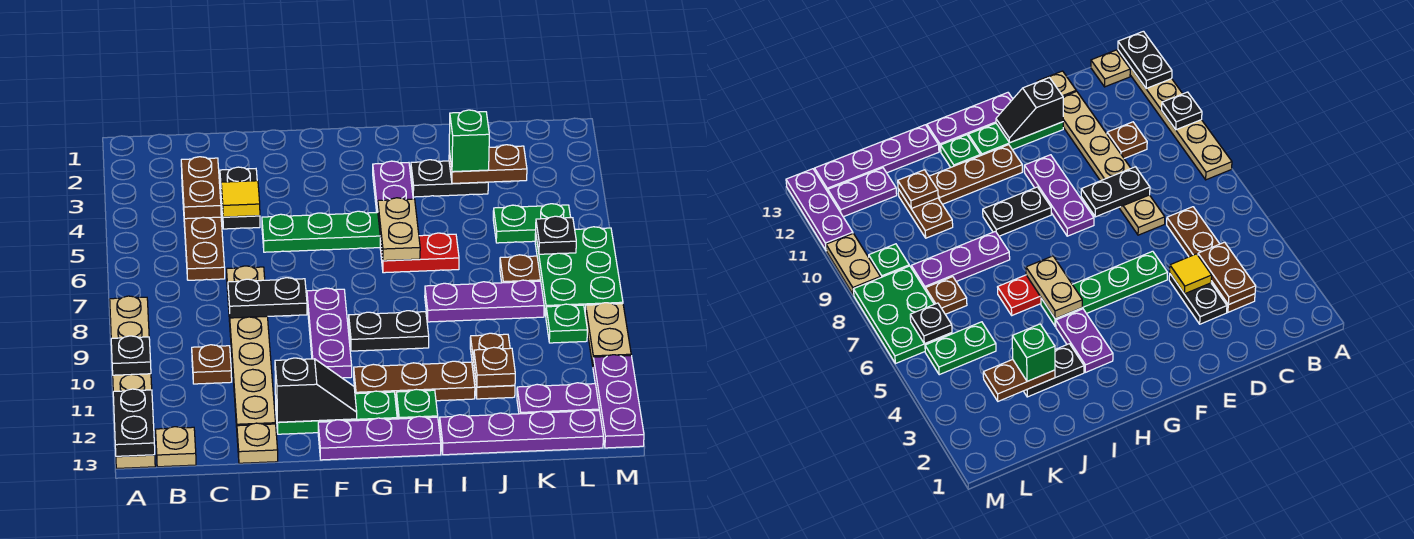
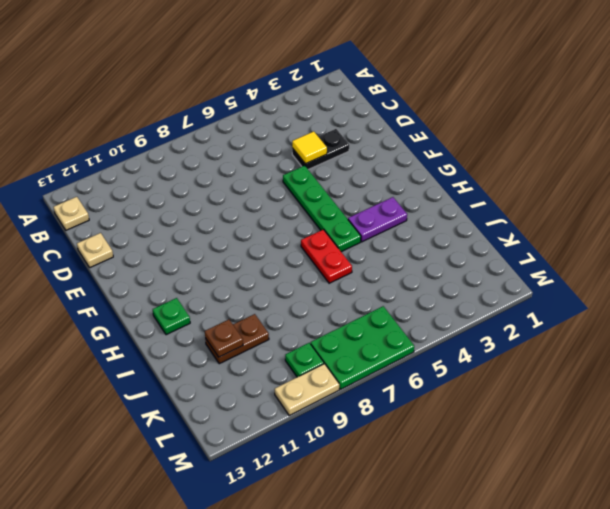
none -> tan 1x6 plate [110,296,155,468]
none -> brown 1x4 plate [182,187,225,280]
none -> brown 1x1 plate [192,345,232,384]
none -> tan 1x6 plate [227,266,276,427]

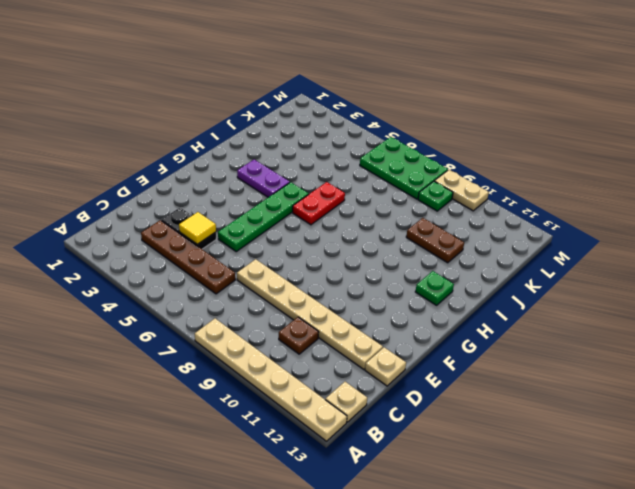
none -> green 1x3 plate [276,391,397,434]
none -> purple 1x3 plate [307,288,352,378]
none -> purple 1x3 plate [318,416,441,460]
none -> black 1x2 plate [349,311,429,351]

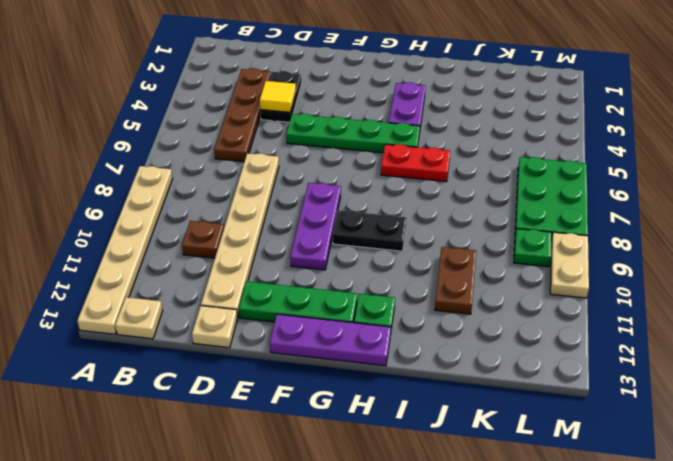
none -> brown 1x3 plate [354,361,475,401]
none -> black 1x2 plate [411,160,488,197]
none -> purple 1x3 plate [425,280,544,322]
none -> purple 1x4 plate [440,410,603,455]

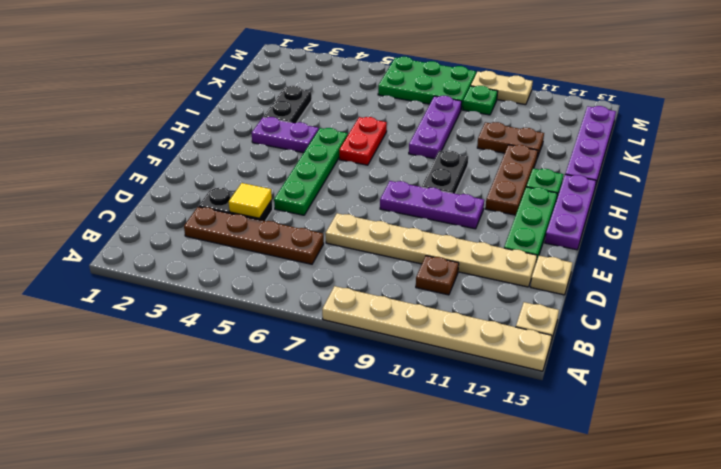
none -> green 1x2 plate [493,204,571,243]
none -> brown 1x1 plate [500,255,541,283]
none -> purple 1x2 plate [517,383,599,414]
none -> purple 1x3 plate [593,355,644,448]

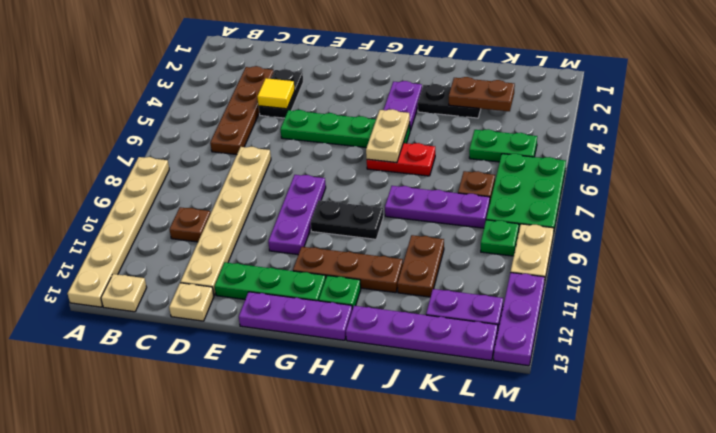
none -> black 1x1 plate [111,336,151,375]
none -> black 1x2 plate [113,389,155,456]
none -> brown 1x2 plate [181,157,221,219]
none -> black 1x2 plate [228,278,307,318]

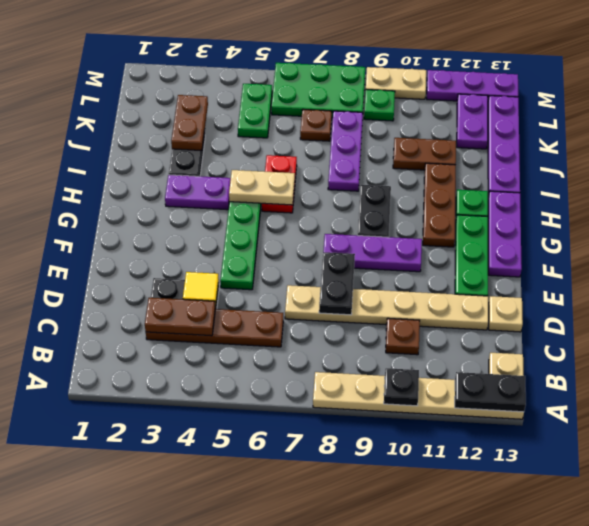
none -> black 1x2 slope [275,358,357,422]
none -> brown 1x1 plate [474,347,515,387]
none -> black 1x1 plate [536,216,576,254]
none -> green 1x1 brick [449,110,489,172]

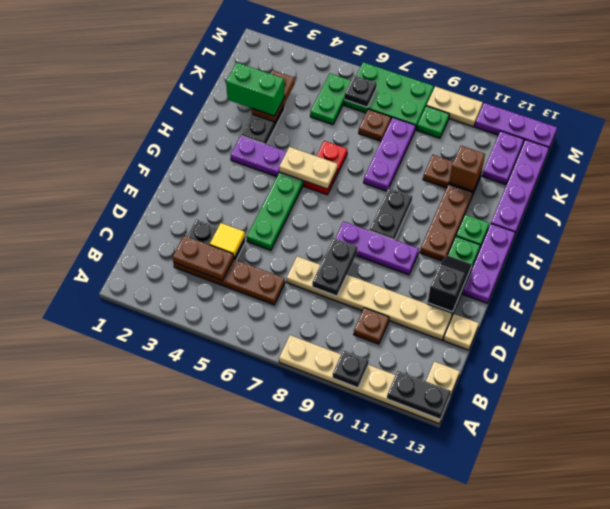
green 1x2 brick [226,63,285,116] -> green 1x1 brick [449,110,489,172]
brown 1x1 brick [449,146,485,191] -> brown 1x1 plate [474,347,515,387]

